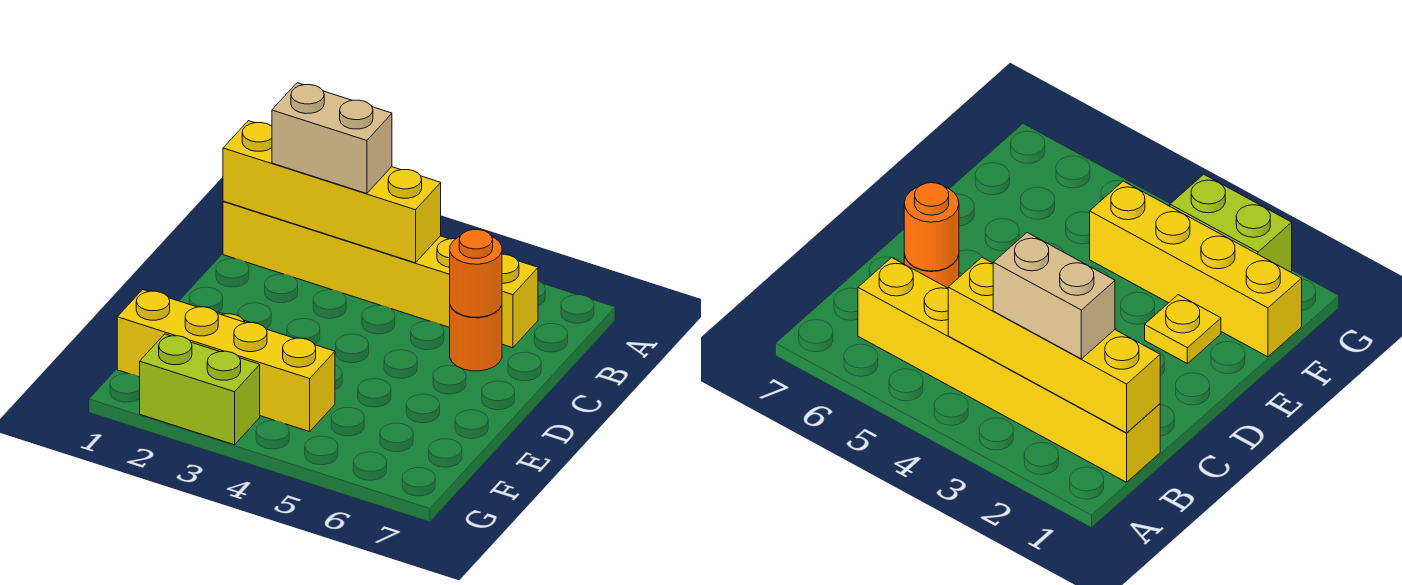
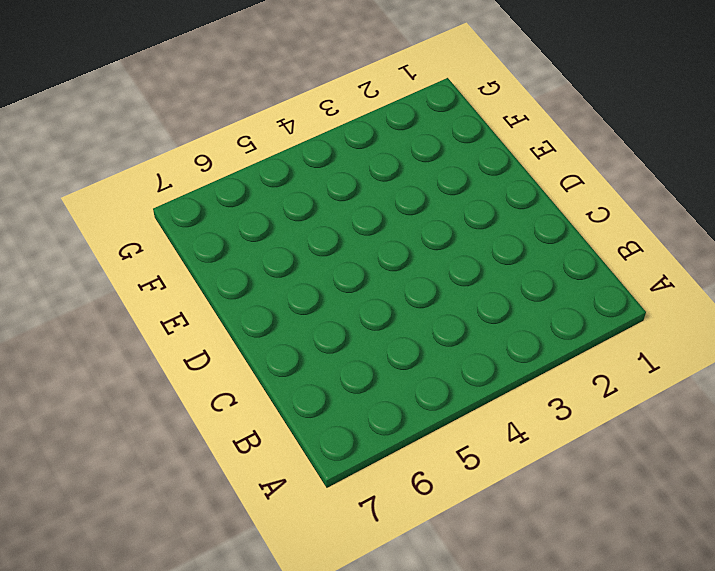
none -> yellow 1x6 brick [223,201,538,348]
none -> orange 1x1 round brick [450,306,502,371]

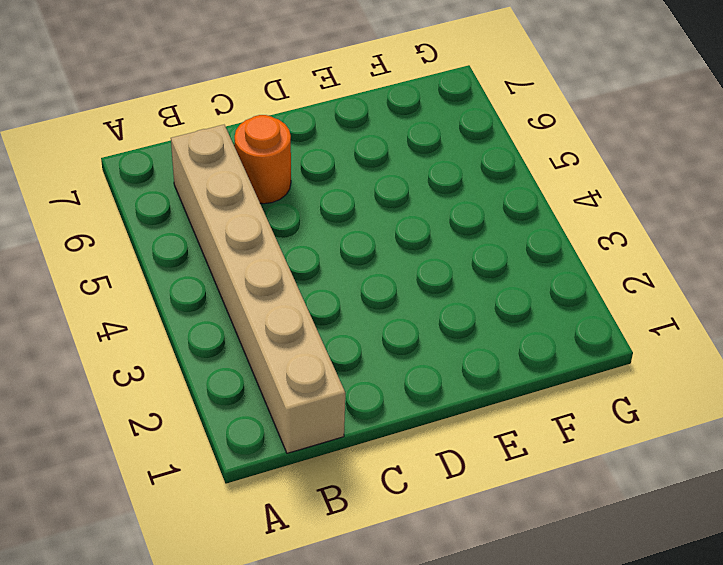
tan 1x6 brick [171,125,345,453] -> yellow 1x6 brick [223,201,538,348]
none -> yellow 1x1 plate [1145,295,1221,363]
none -> yellow 1x4 brick [117,290,335,432]

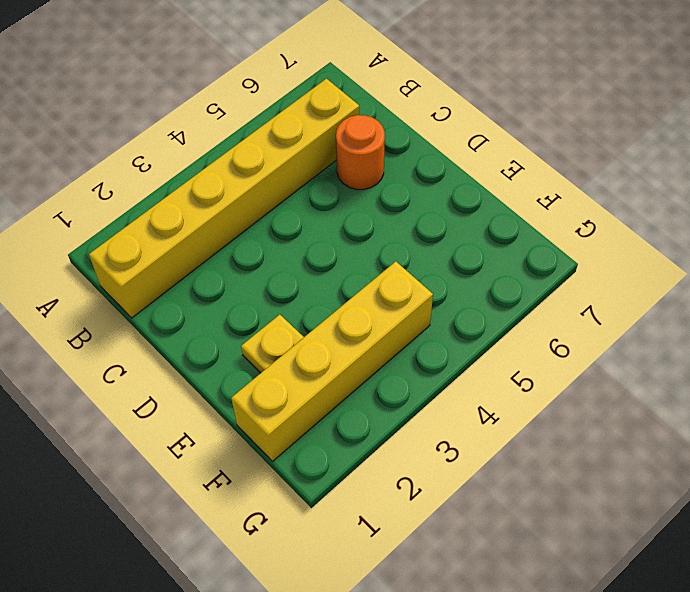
none -> lime 1x2 brick [140,334,260,445]
none -> yellow 1x4 brick [223,121,441,263]

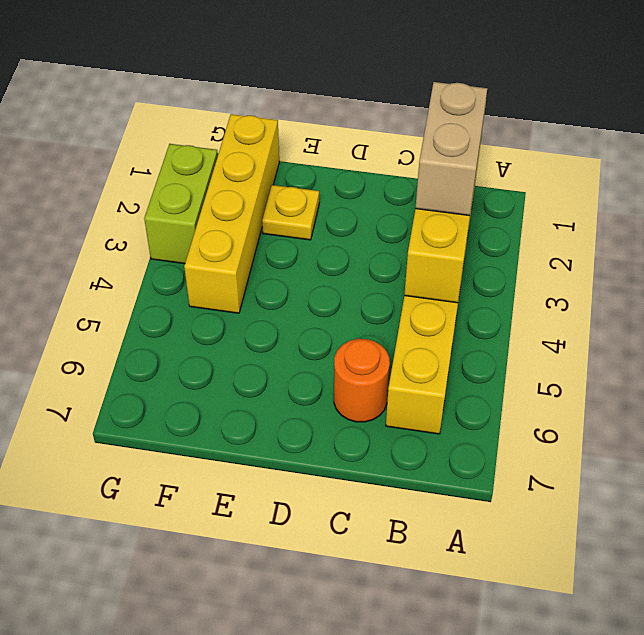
none -> orange 1x1 round brick [450,230,502,317]

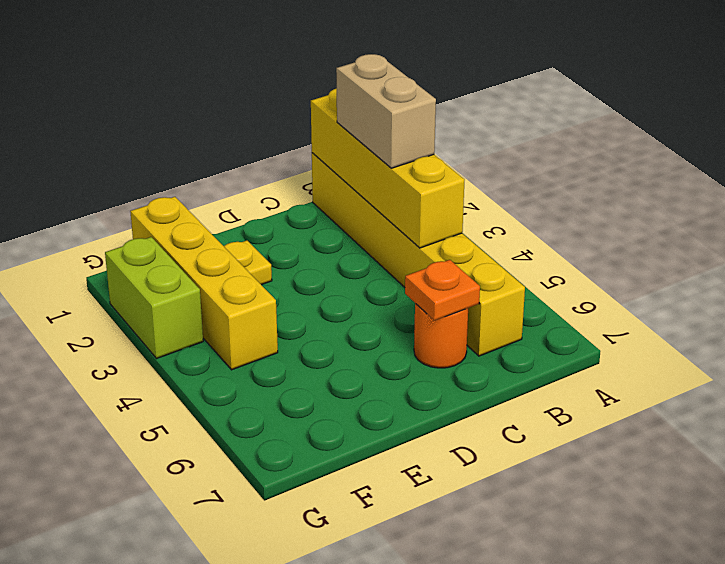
orange 1x1 plate [405,260,480,321] -> orange 1x1 round brick [450,230,502,317]

